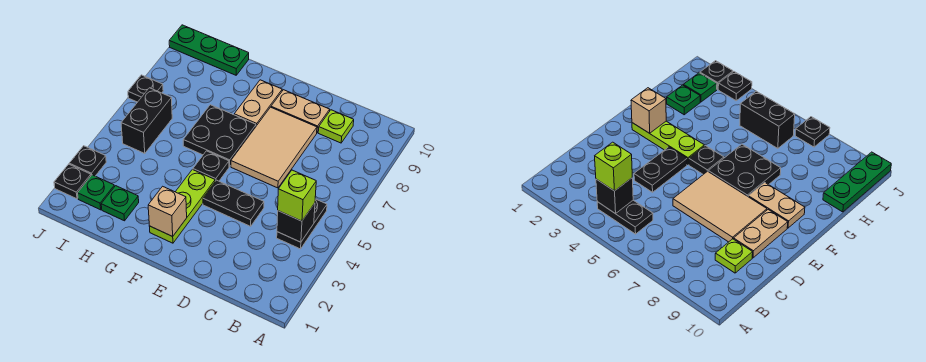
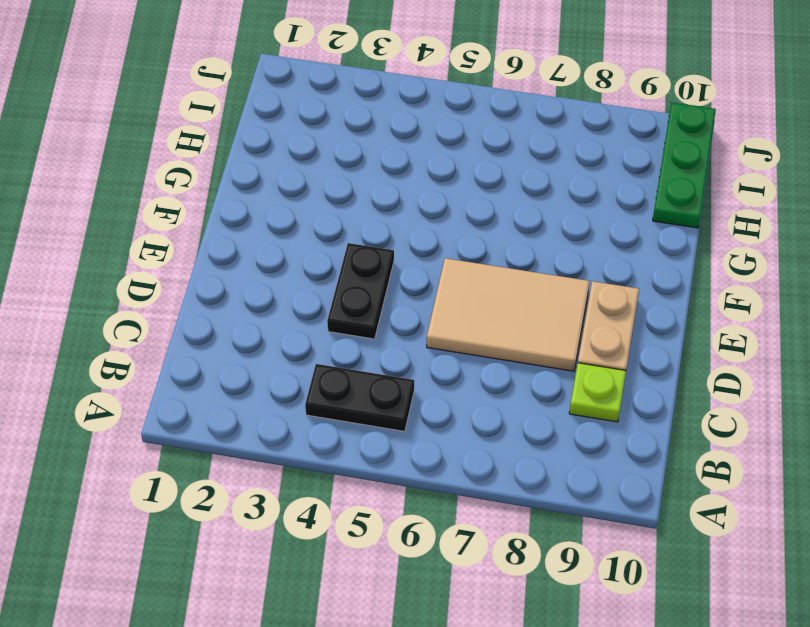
none -> lime 1x3 plate [149,170,215,243]
none -> black 1x1 plate [193,151,229,181]
none -> black 2x2 plate [183,105,256,167]

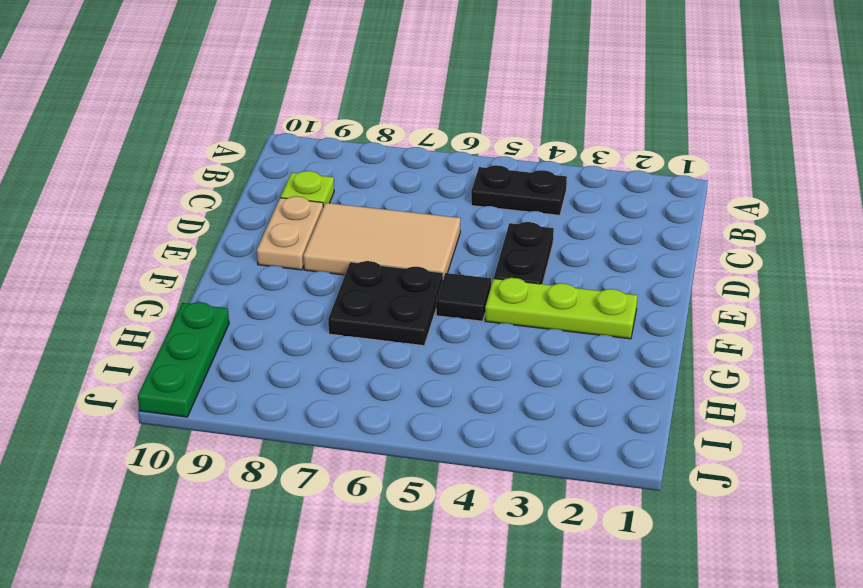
black 1x1 tile [436,273,491,321] -> black 1x1 plate [193,151,229,181]
none -> tan 1x2 plate [234,80,282,126]
none -> green 1x1 plate [101,186,139,221]
none -> green 1x1 plate [78,175,115,210]

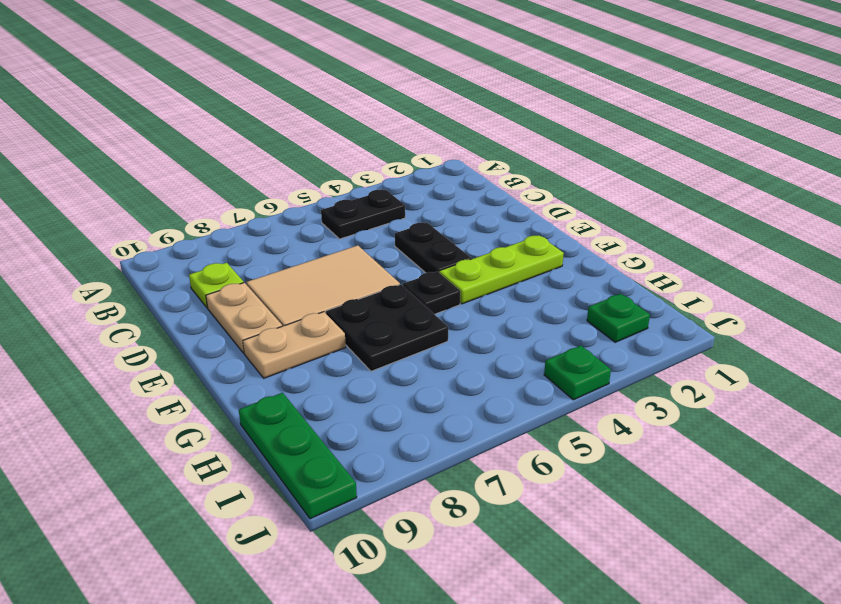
green 1x1 plate [544,346,611,400] -> green 1x1 plate moved to [101,186,139,221]
none -> black 1x2 brick [121,88,172,153]
none -> black 1x1 plate [54,164,91,199]
none -> black 1x1 plate [69,146,106,176]

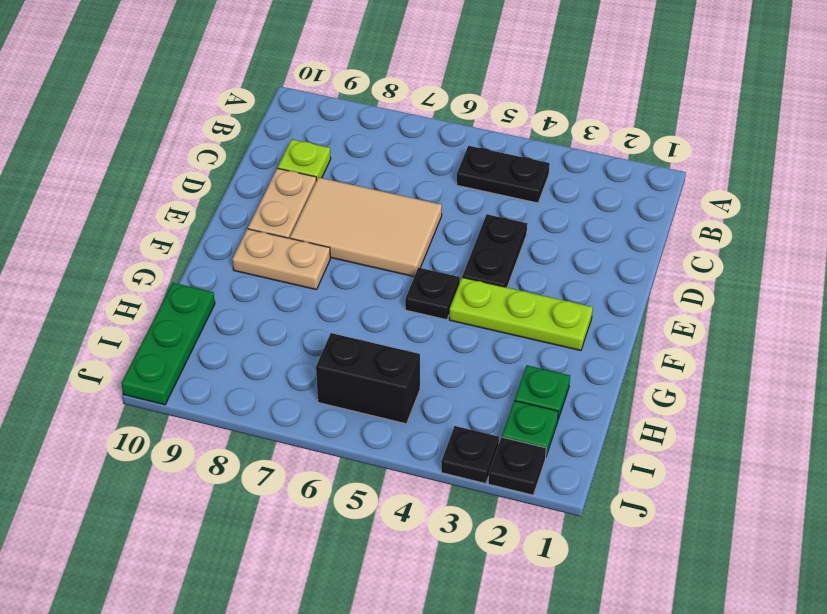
none -> black 2x2 plate [183,105,256,167]
none -> black 1x1 plate [128,75,163,102]
none -> black 1x1 brick [277,203,315,242]

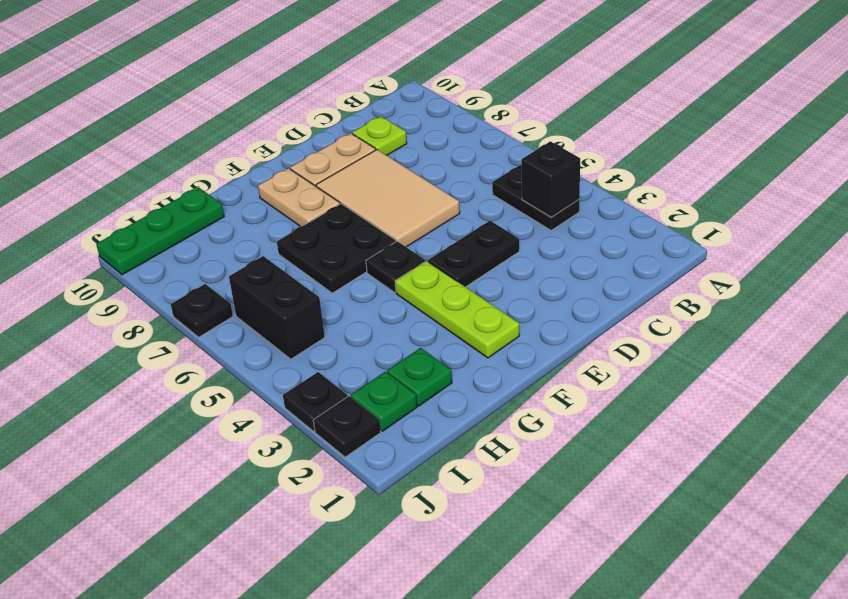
none -> tan 1x1 brick [148,186,187,236]
none -> lime 1x1 brick [278,170,316,221]

